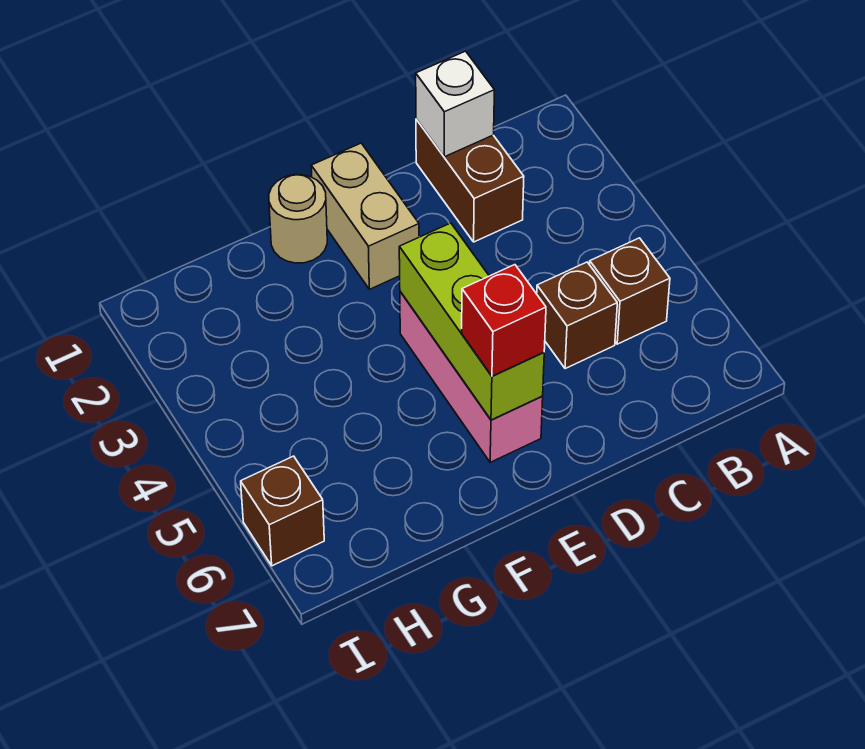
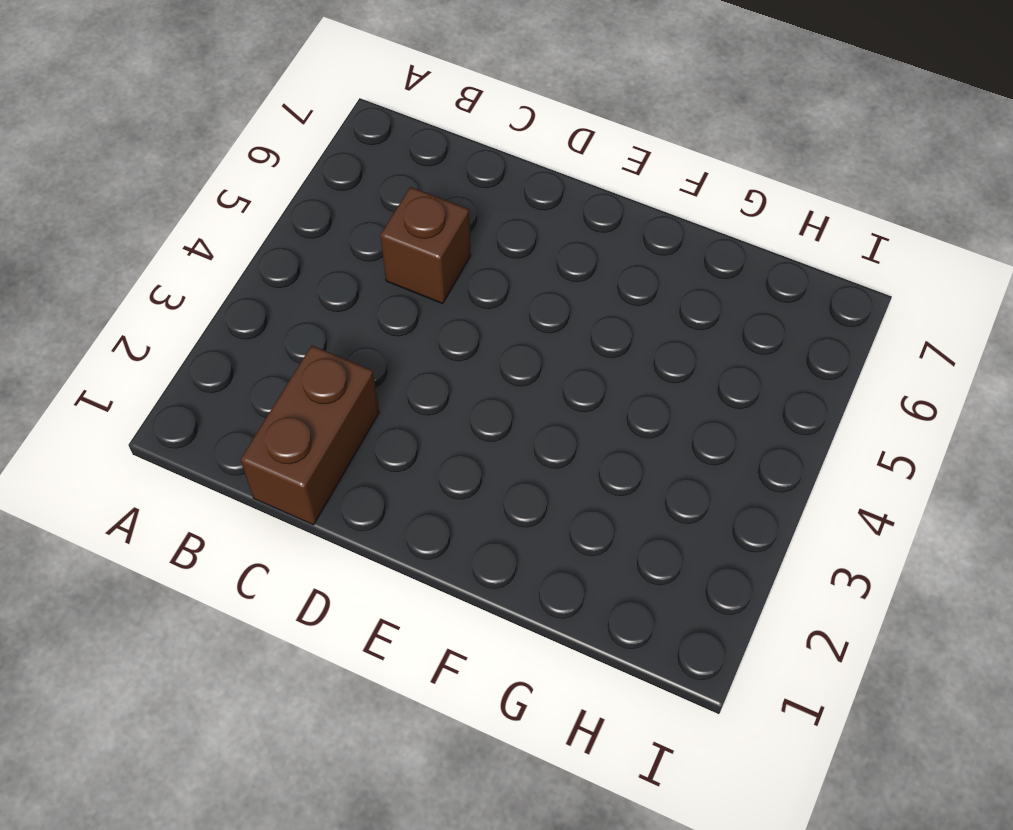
none -> brown 1x1 brick [590,238,670,344]
none -> tan 1x2 brick [311,143,419,289]

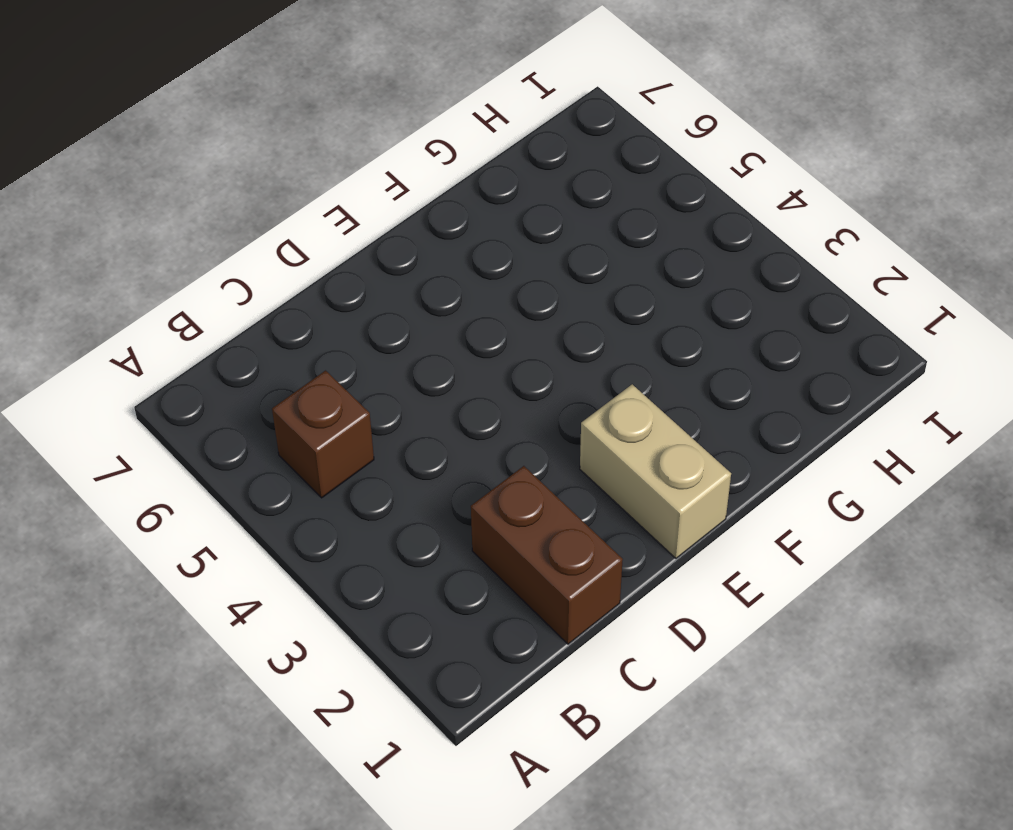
none -> brown 1x1 brick [537,262,617,369]
none -> pink 1x3 brick [400,292,543,462]

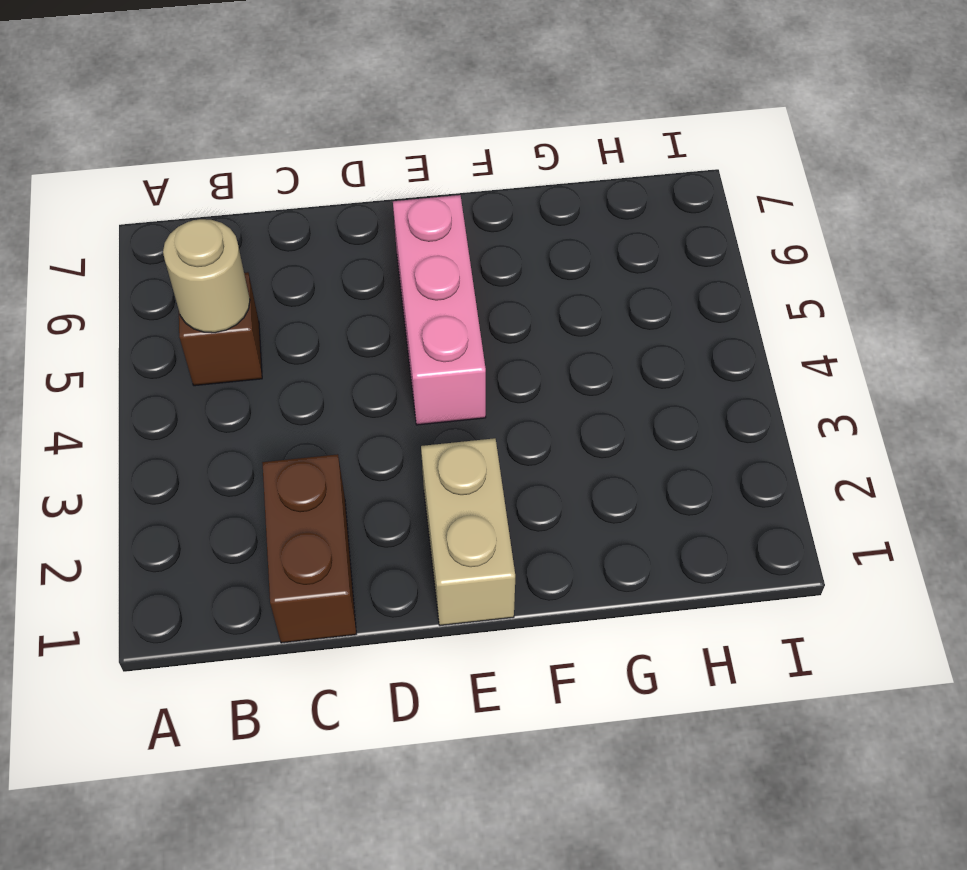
tan 1x1 round brick [163,219,250,333] -> tan 1x1 round brick moved to [269,175,327,263]
none -> brown 1x1 brick [537,262,617,369]
none -> brown 1x1 brick [241,456,324,566]

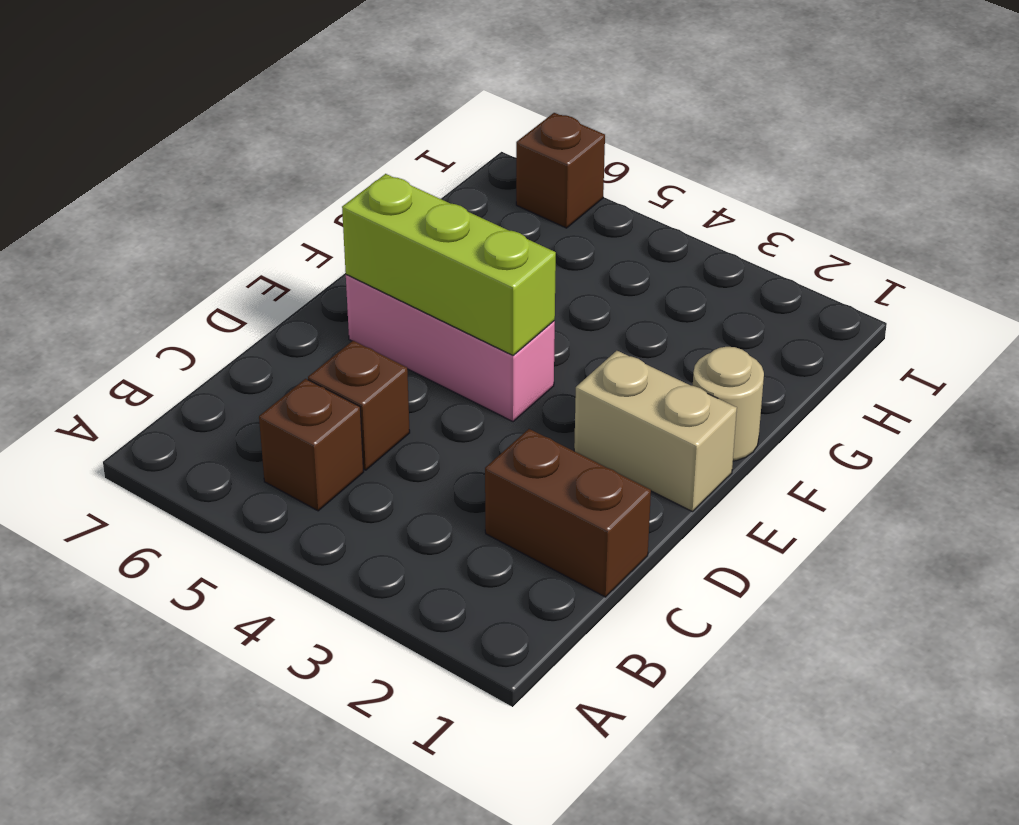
none -> white 1x1 brick [416,51,494,157]
none -> red 1x1 brick [462,265,546,376]

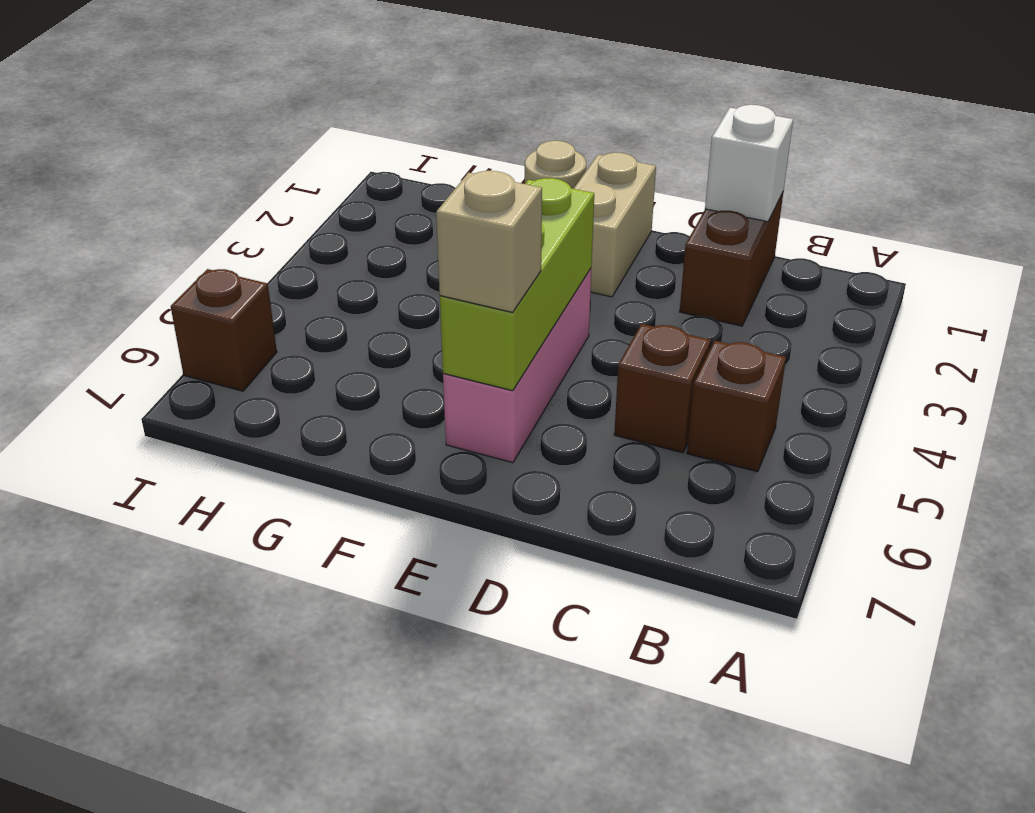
tan 1x1 brick [436,171,542,312] -> red 1x1 brick [462,265,546,376]

